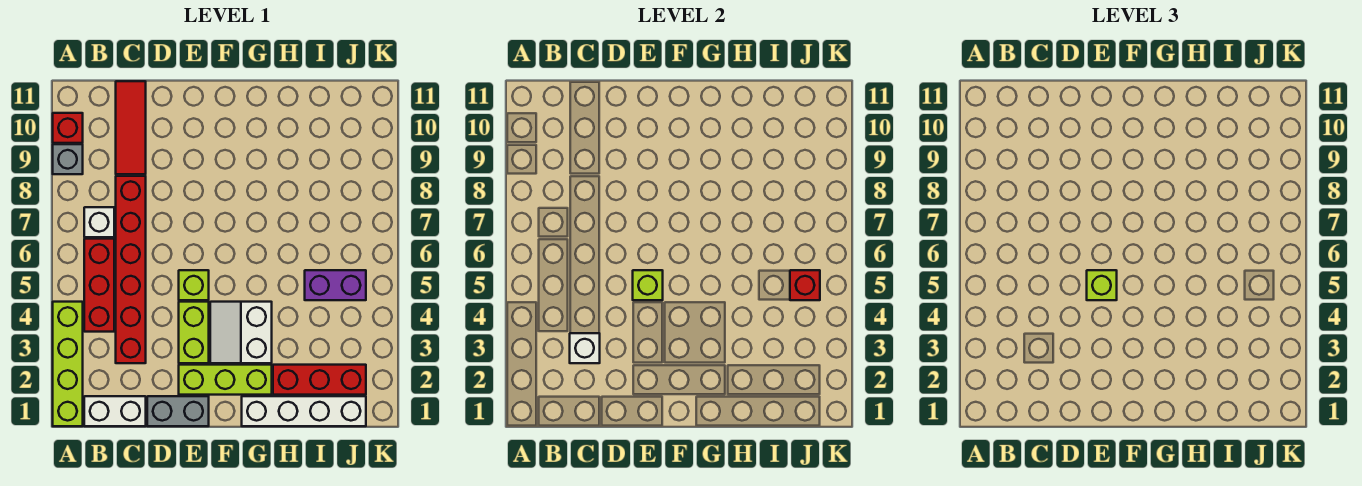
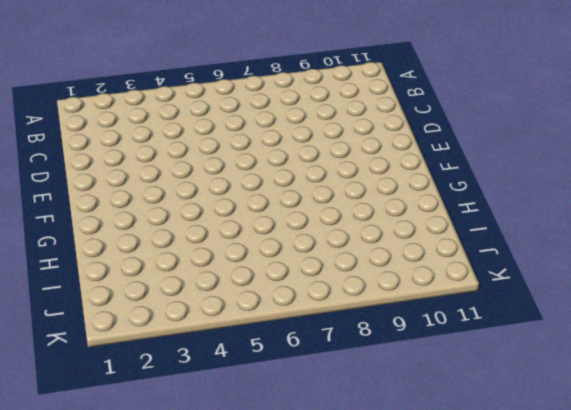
none -> lime 1x4 brick [53,302,83,426]
none -> grey 1x1 brick [53,144,83,174]
none -> red 1x1 brick [53,113,83,143]

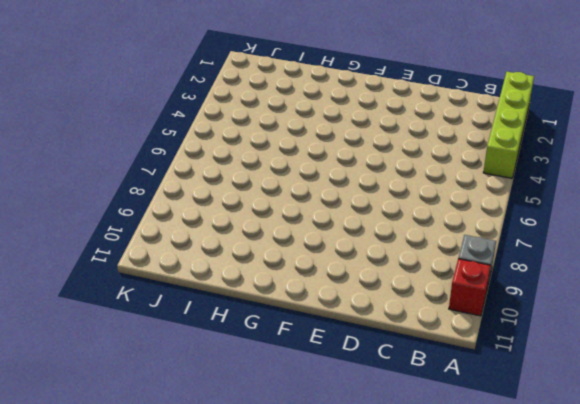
none -> white 1x2 brick [84,396,146,426]
none -> red 1x3 brick [84,239,114,332]
none -> white 1x1 brick [84,207,114,237]

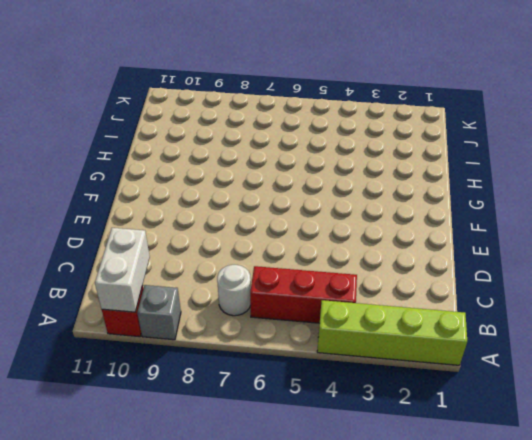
white 1x2 brick [95,228,150,312] -> white 1x2 brick moved to [84,396,146,426]
white 1x1 round brick [217,265,251,316] -> white 1x1 brick [84,207,114,237]
none -> red 1x6 brick [116,176,146,363]
none -> red 1x3 tile [116,81,146,174]
none -> grey 1x2 brick [147,396,209,426]

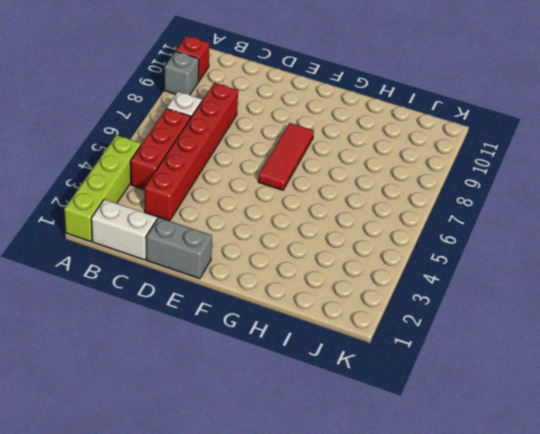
red 1x3 tile [258,123,314,190] -> red 1x3 tile moved to [116,81,146,174]
none -> lime 1x3 brick [179,365,272,395]
none -> lime 1x2 brick [179,302,209,363]
none -> lime 1x1 brick [179,270,209,300]

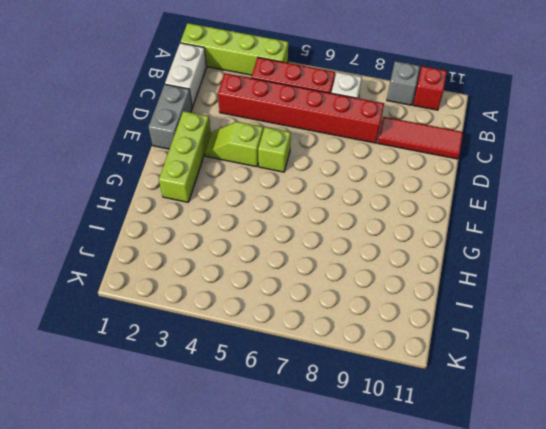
lime 1x2 slope [205,122,263,167] -> lime 1x2 brick [179,302,209,363]
none -> white 2x2 slope [210,302,272,363]
none -> white 1x4 brick [242,396,366,426]
none -> red 1x3 brick [273,365,366,395]

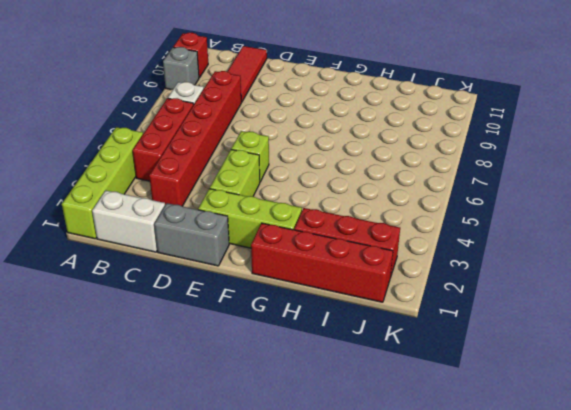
red 1x4 brick [251,223,393,302] -> white 1x4 brick [242,396,366,426]
none -> white 2x2 slope [210,302,272,363]
none -> purple 1x2 brick [305,270,366,300]
none -> white 1x1 brick [570,333,600,363]

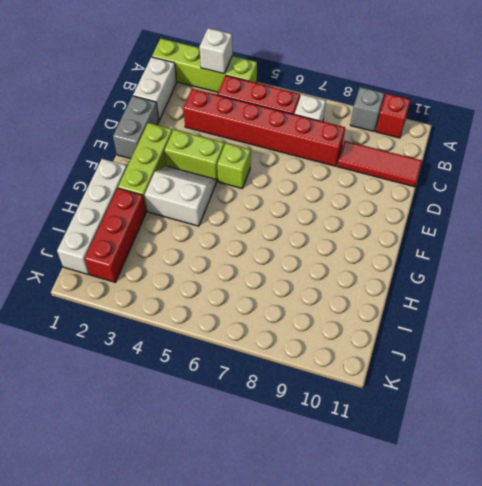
white 1x1 brick [200,28,232,74] -> white 1x1 brick moved to [570,333,600,363]
none -> purple 1x2 brick [305,270,366,300]
none -> lime 1x1 brick [633,270,663,300]
none -> red 1x1 brick [790,270,820,300]

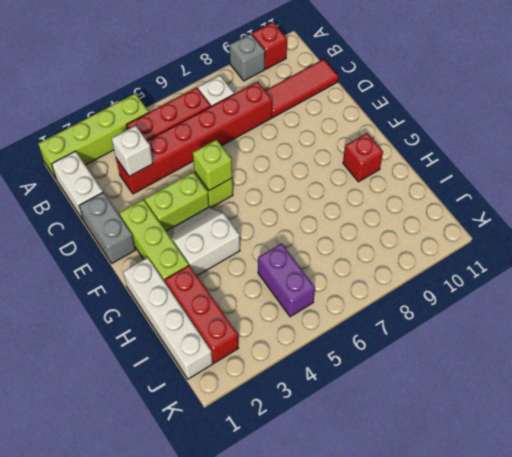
red 1x1 brick [343,133,383,182] -> red 1x1 brick moved to [790,270,820,300]
none -> lime 1x1 brick [1087,270,1117,300]

